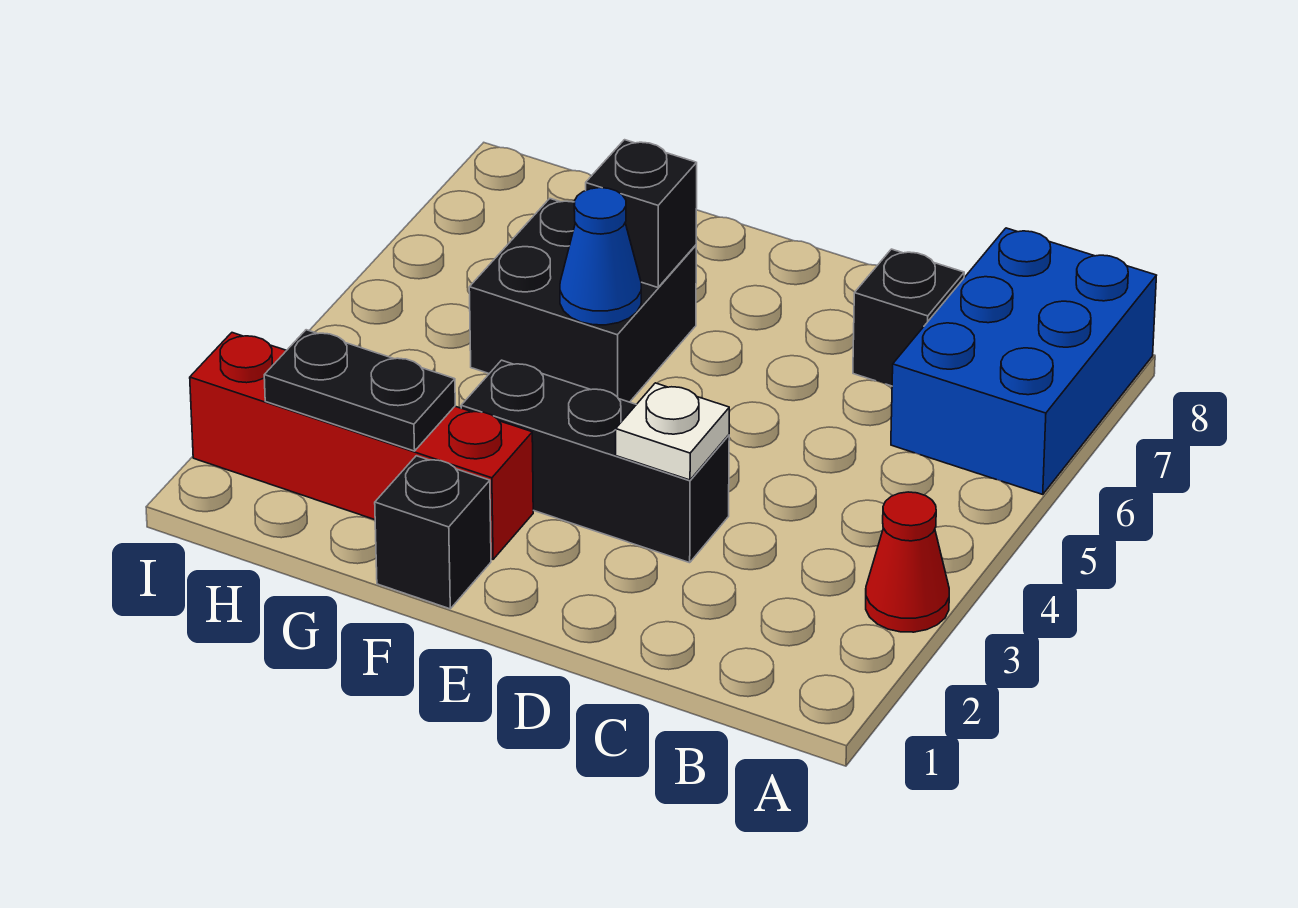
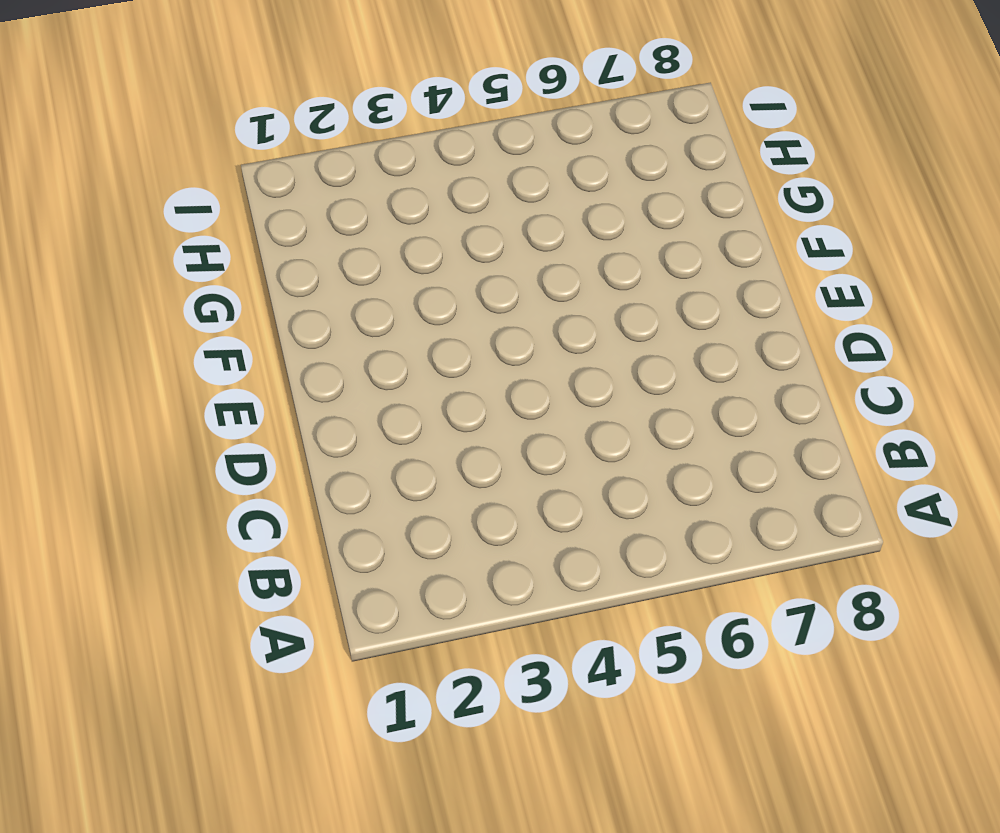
none -> red 1x1 cone [866,492,949,632]
none -> blue 2x3 brick [891,228,1156,494]

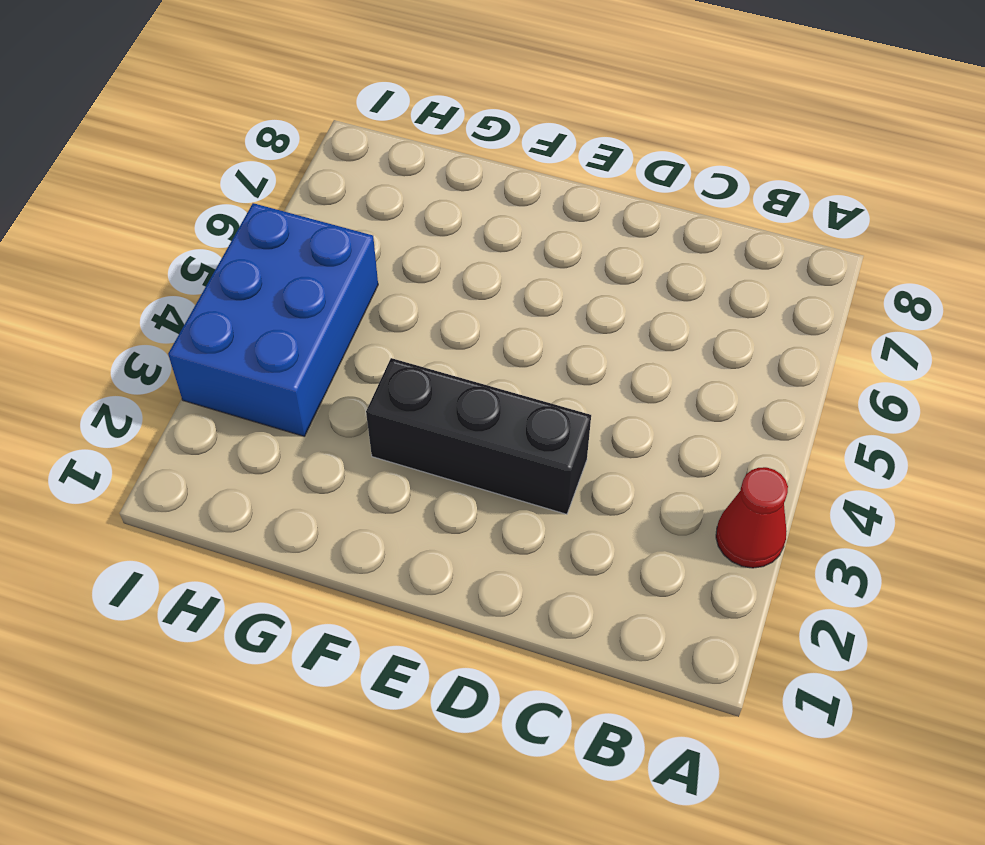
blue 2x3 brick [168,203,378,437] -> blue 2x3 brick moved to [891,228,1156,494]
none -> black 1x1 brick [853,249,964,386]
none -> black 1x1 brick [375,456,491,609]

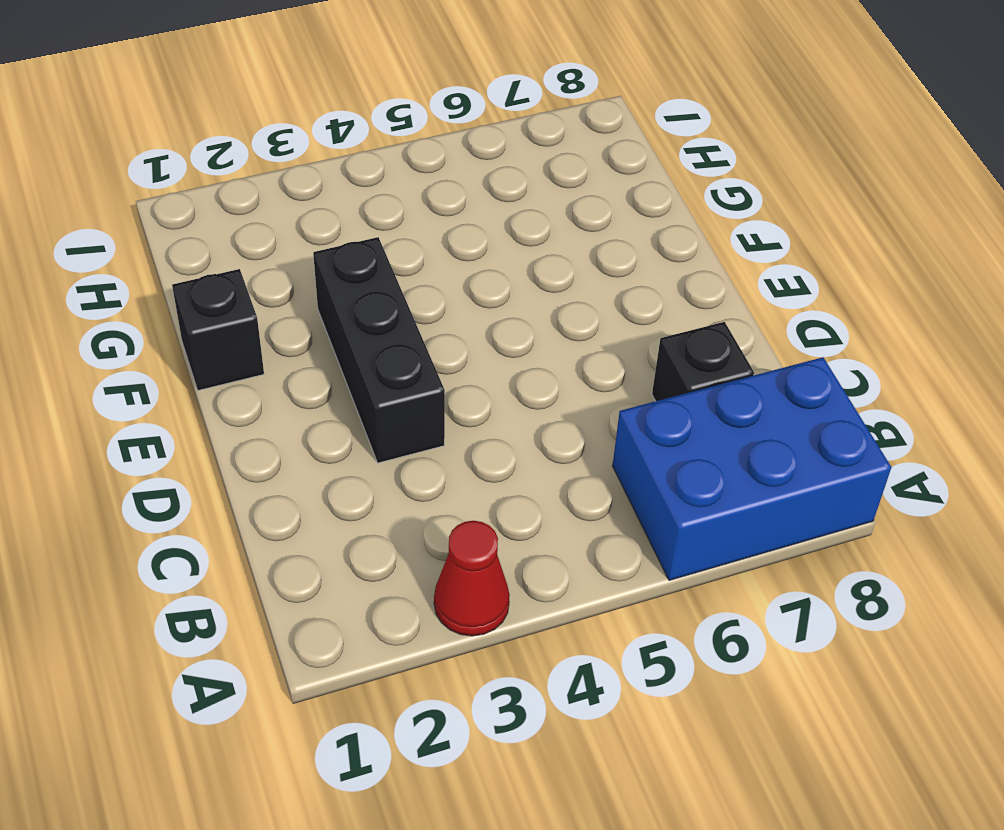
none -> red 1x4 brick [190,333,533,559]
none -> black 2x2 brick [469,199,696,402]

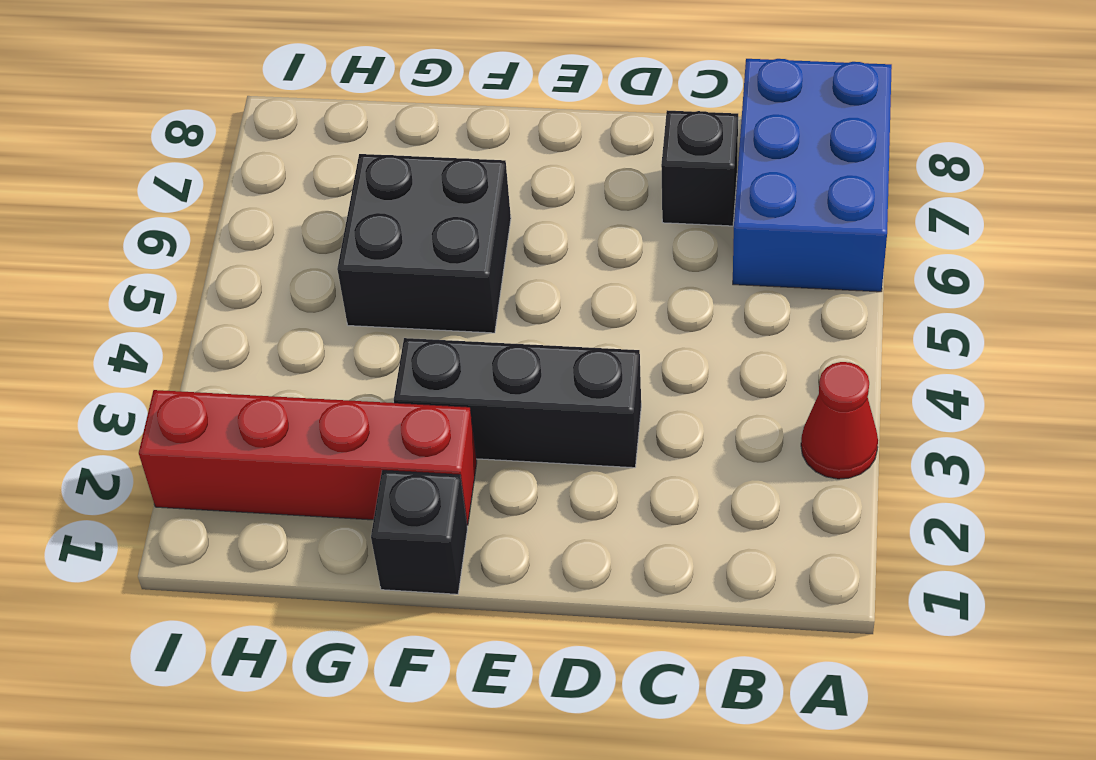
none -> white 1x1 plate [616,383,729,480]
none -> blue 1x1 cone [560,188,641,325]

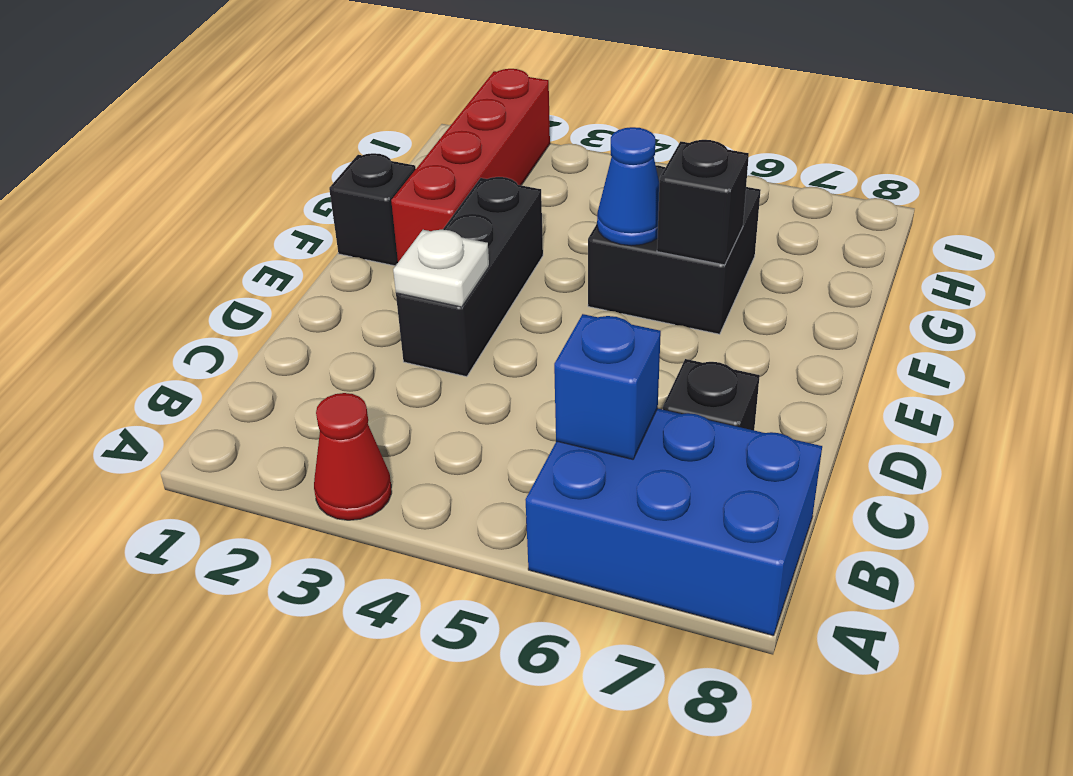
blue 1x1 brick [554,314,661,459] -> none
none -> black 1x2 plate [264,330,455,451]

